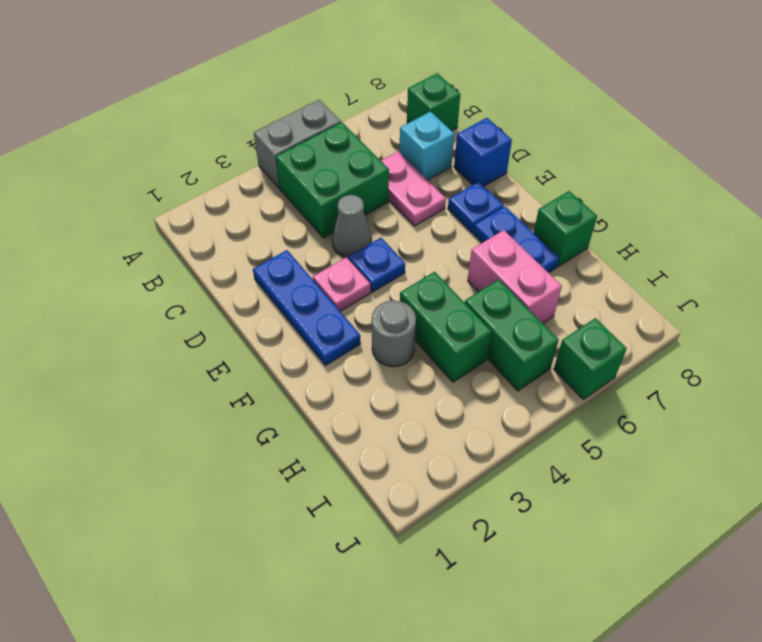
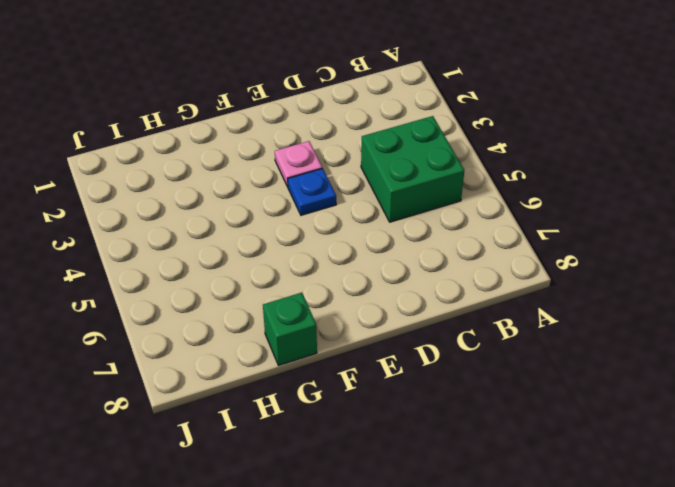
none -> grey 1x2 brick [254,100,341,188]
none -> green 1x1 brick [407,73,460,131]
none -> pink 1x2 plate [381,152,446,226]

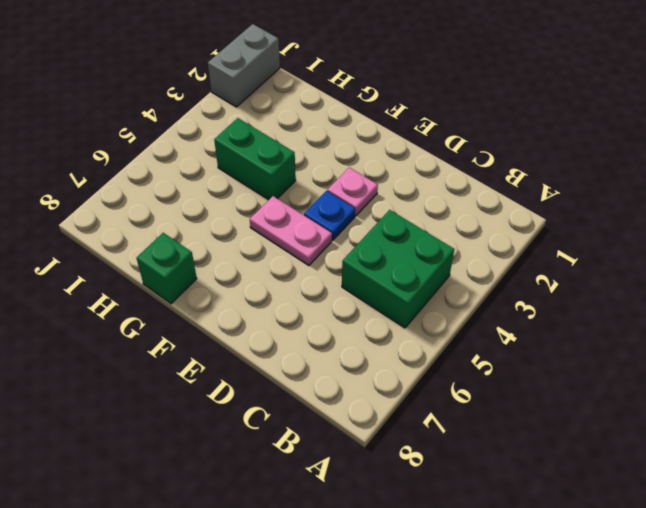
pink 1x2 plate [250,196,332,265] -> pink 1x2 plate moved to [381,152,446,226]
grey 1x2 brick [208,24,280,107] -> grey 1x2 brick moved to [254,100,341,188]
none -> green 1x1 brick [407,73,460,131]
none -> cyan 1x1 brick [399,111,454,180]
none -> blue 1x3 plate [253,250,361,365]

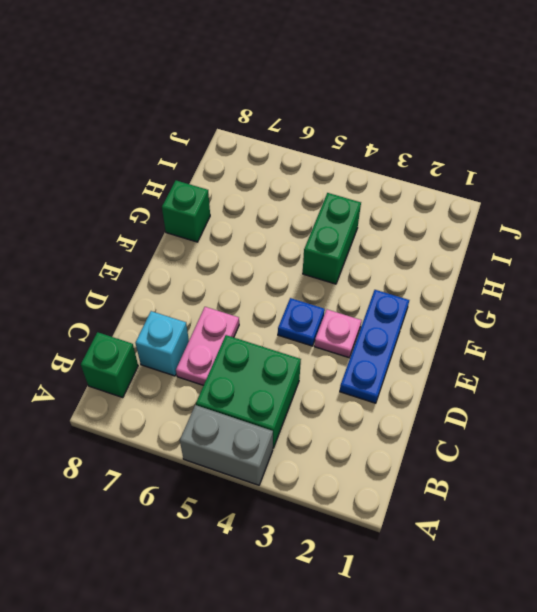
none -> grey 1x1 cone [332,195,372,258]
none -> blue 1x1 brick [454,118,512,186]
none -> blue 1x1 plate [448,182,504,233]

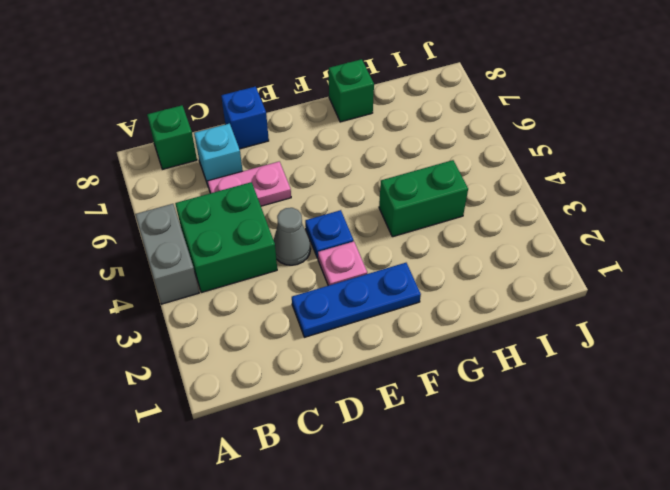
none -> blue 1x1 plate [448,182,504,233]
none -> blue 1x2 plate [474,207,559,273]
none -> grey 1x1 round brick [372,300,416,367]

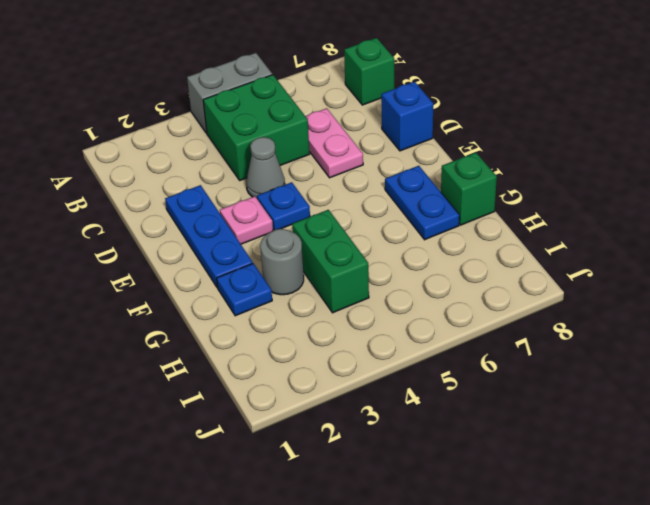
blue 1x1 plate [217,263,272,316] -> blue 1x1 plate moved to [448,182,504,233]
none -> cyan 1x1 brick [399,111,454,180]
none -> pink 1x2 brick [468,230,562,323]
none -> green 1x2 brick [465,279,559,391]

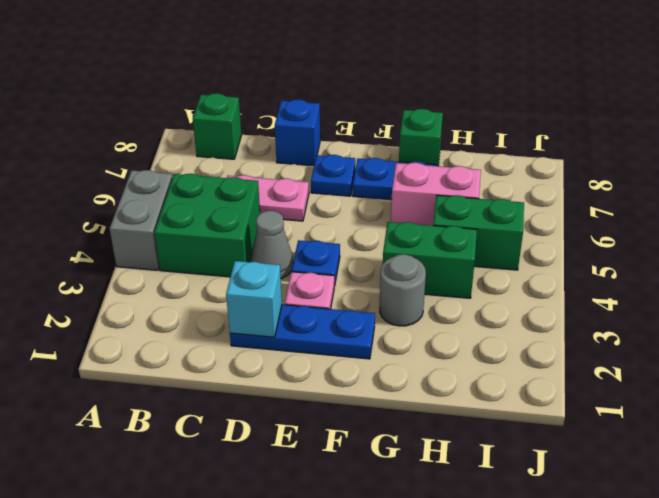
cyan 1x1 brick [226,261,282,337] -> cyan 1x1 brick moved to [399,111,454,180]
none -> green 1x1 brick [554,318,627,399]

